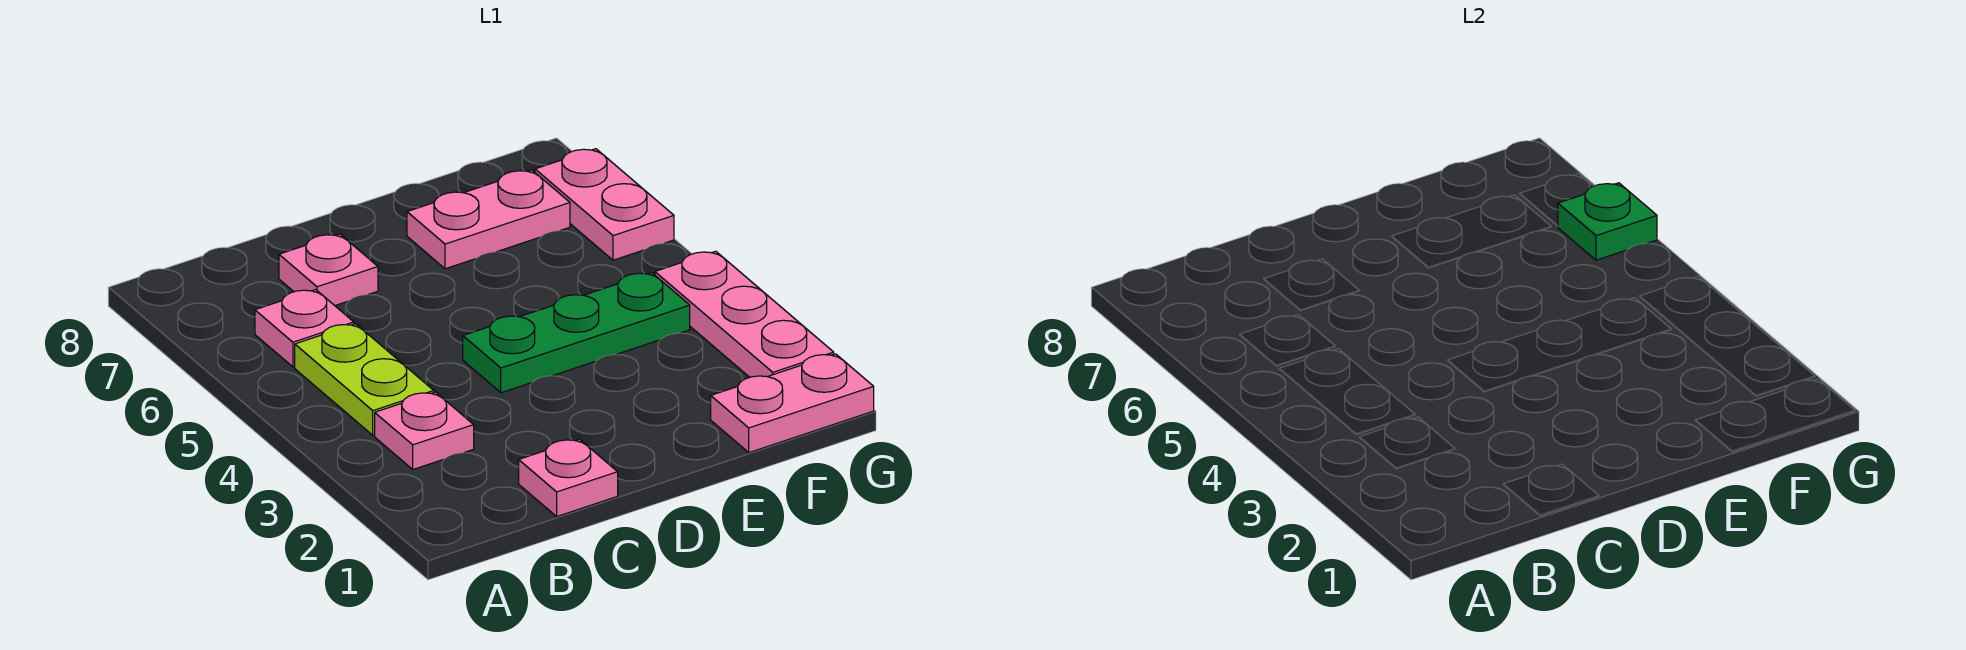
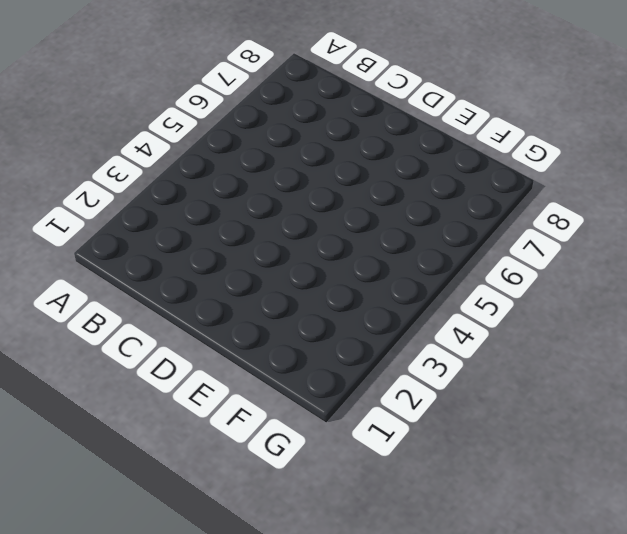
none -> pink 1x1 plate [375,392,474,469]
none -> lime 1x2 plate [295,324,434,435]

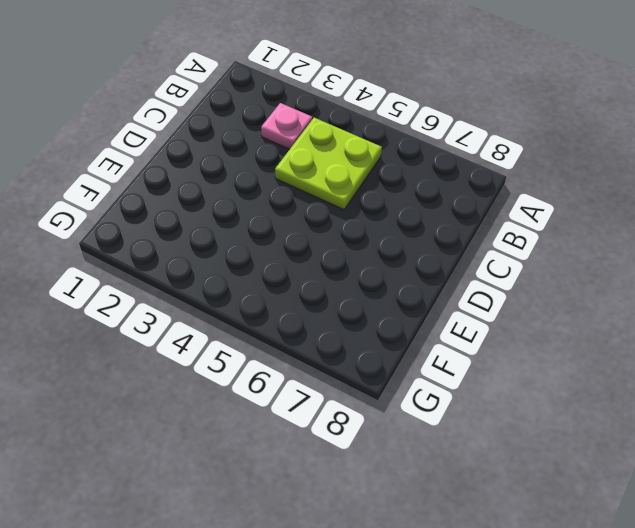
lime 2x2 plate [275,118,382,210] -> lime 1x2 plate [295,324,434,435]
none -> pink 1x1 plate [255,290,354,367]
none -> pink 1x1 plate [519,439,618,516]

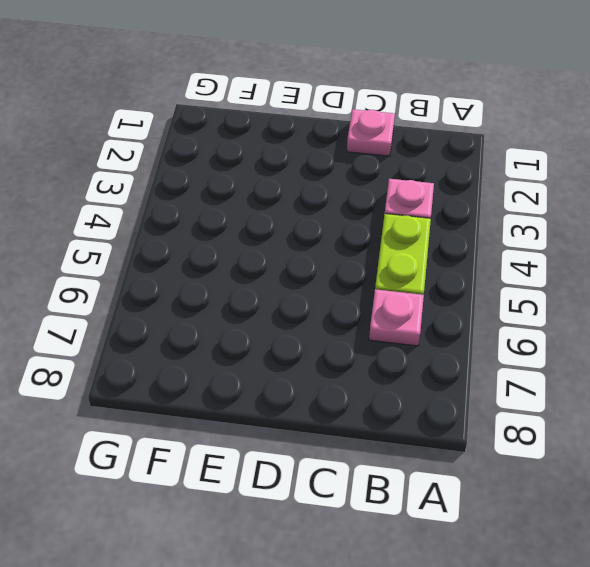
none -> pink 1x1 plate [279,234,378,305]
none -> green 1x3 plate [463,273,690,393]

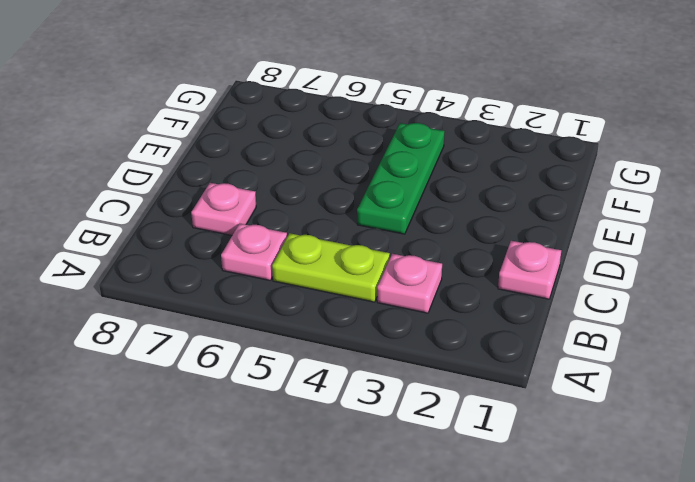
none -> pink 1x2 plate [407,170,570,269]
none -> pink 1x2 plate [711,354,874,453]

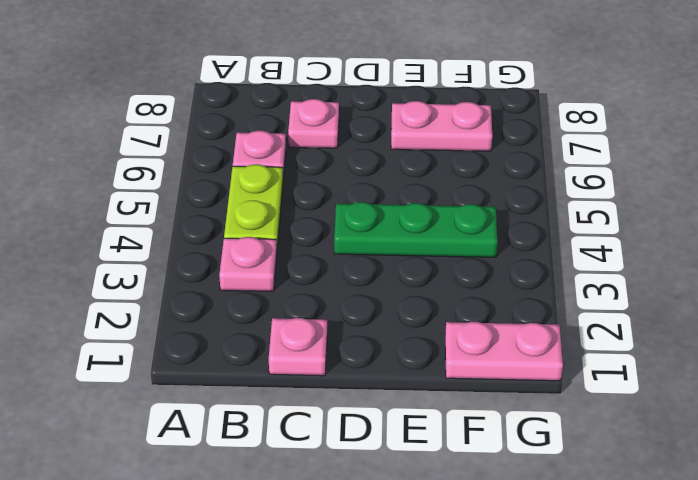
none -> pink 1x3 plate [655,251,834,377]
none -> pink 1x2 plate [535,149,674,260]

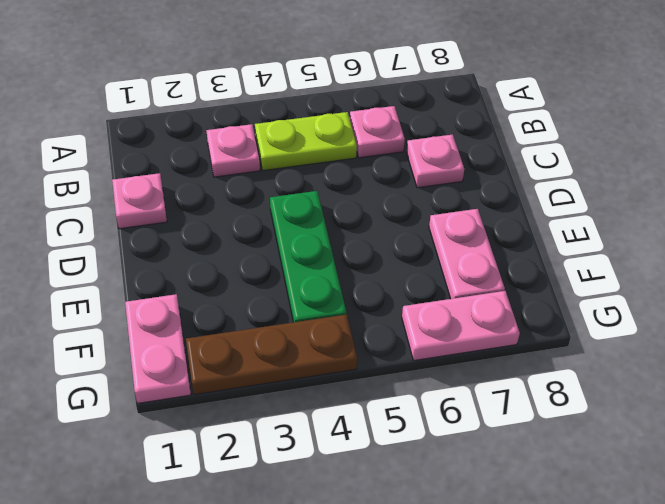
brown 1x3 plate [186,314,357,395] -> pink 1x3 plate [655,251,834,377]
none -> green 1x1 plate [1558,183,1657,260]

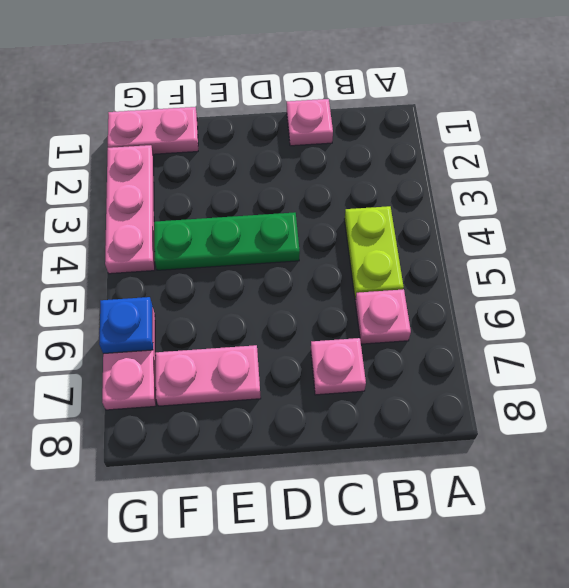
blue 1x1 plate [99,297,153,354] -> green 1x1 plate [1558,183,1657,260]
none -> pink 1x1 plate [375,392,474,469]

